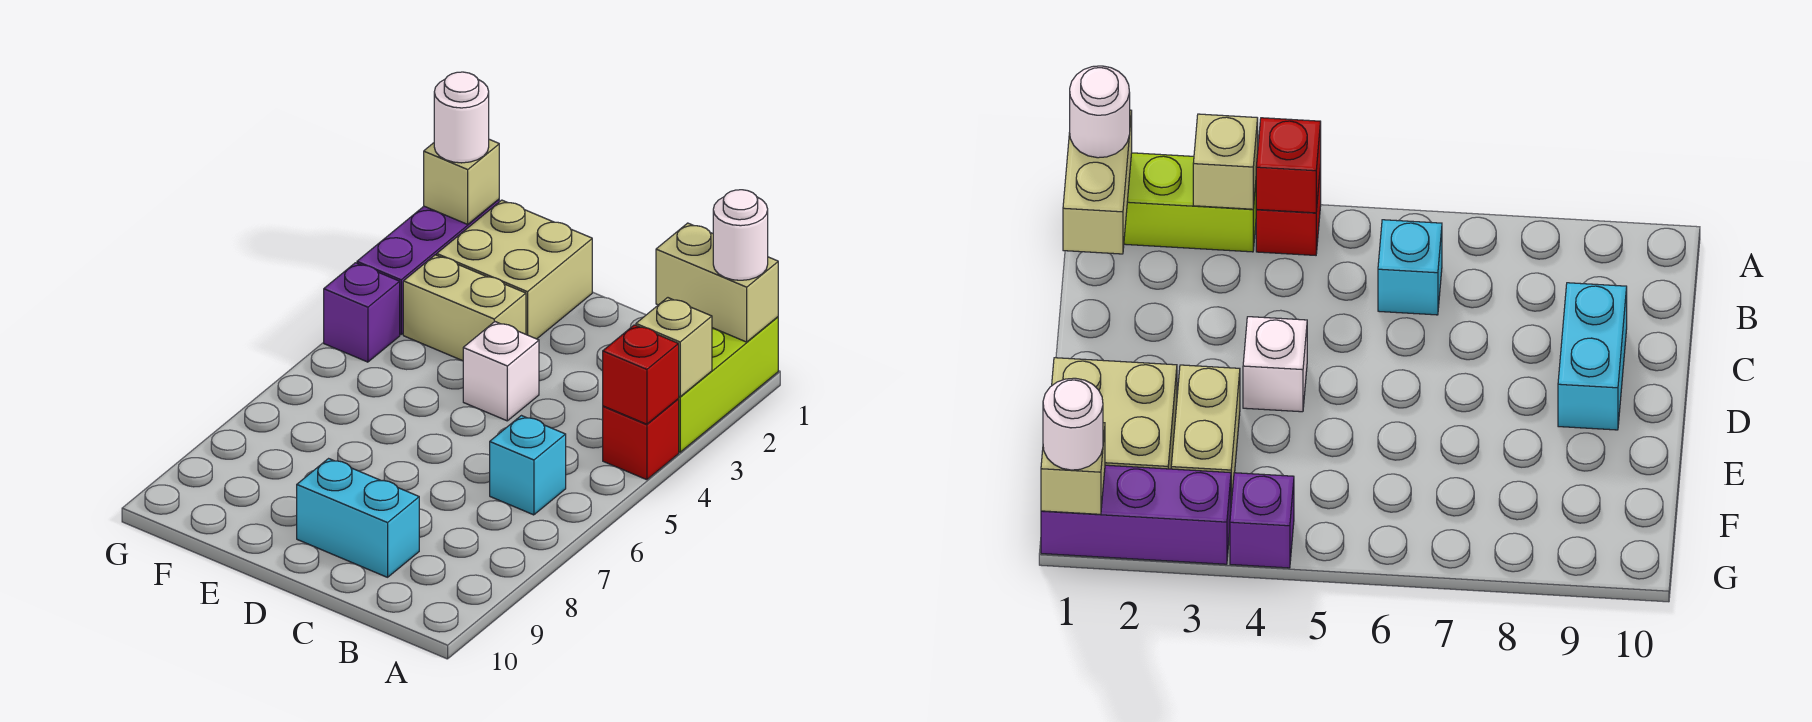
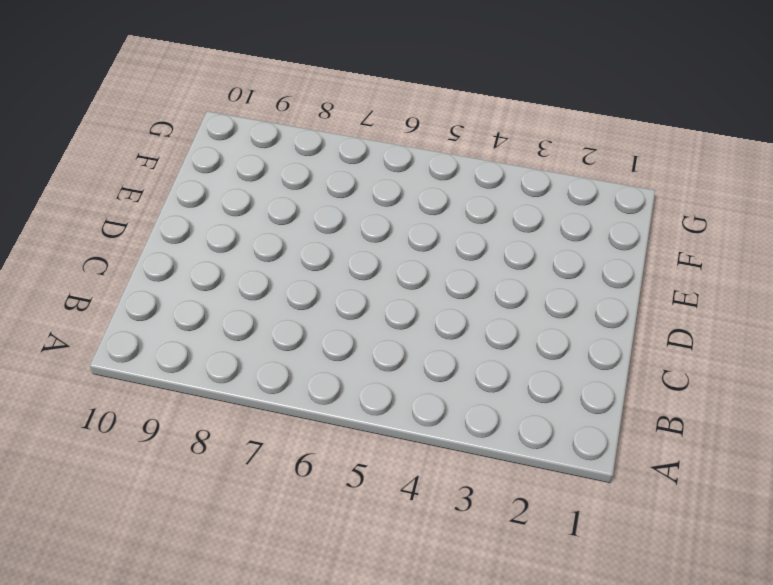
none -> lime 1x3 brick [678,317,778,452]
none -> red 1x1 brick [603,399,679,480]
none -> cyan 1x1 brick [490,416,566,515]

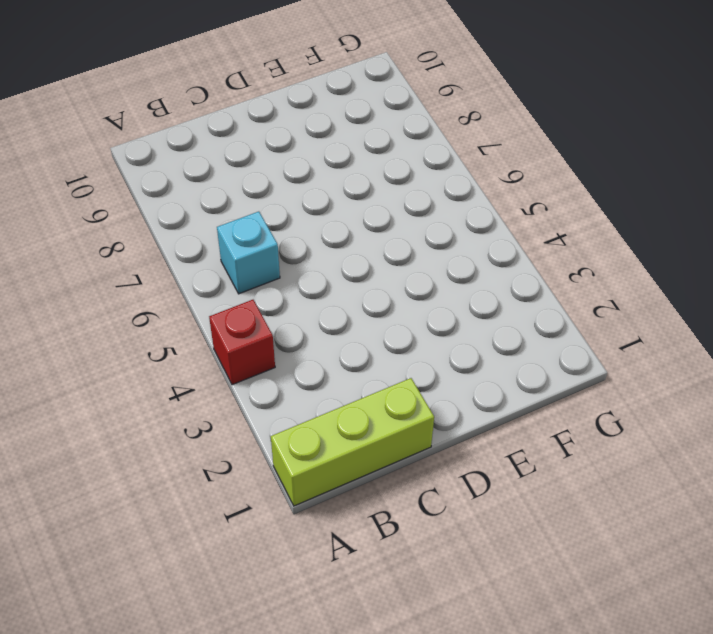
lime 1x3 brick [271,378,434,506] -> lime 1x3 brick turned to [678,317,778,452]
none -> cyan 1x2 brick [297,459,419,577]
none -> white 1x1 brick [463,322,539,421]
none -> tan 2x2 brick [437,200,592,339]

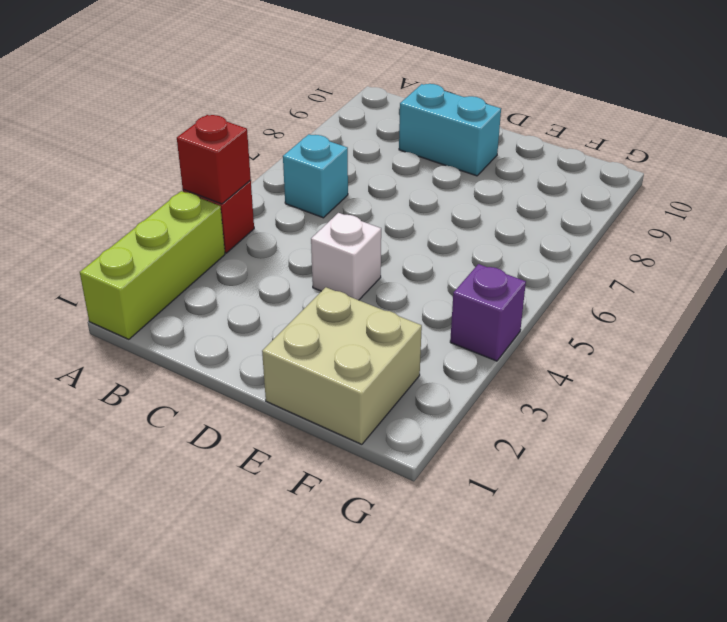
none -> tan 1x2 brick [403,255,526,361]
none -> purple 1x3 brick [357,199,499,335]
none -> tan 1x2 brick [656,223,778,342]

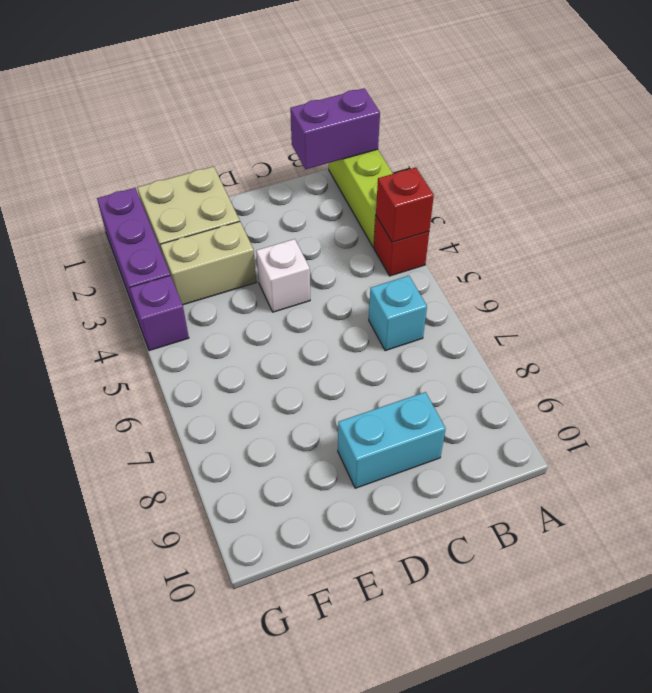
purple 1x2 brick [290,88,380,169] -> tan 1x2 brick [656,223,778,342]
none -> tan 1x1 brick [636,298,712,397]
none -> tan 1x1 brick [424,139,499,224]
none -> white 1x1 round brick [713,190,768,280]

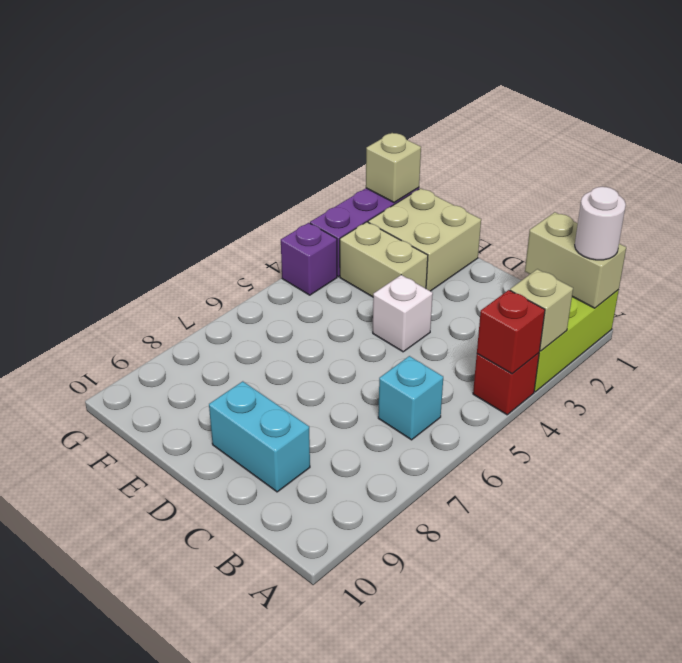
none -> white 1x1 round brick [434,72,489,163]

